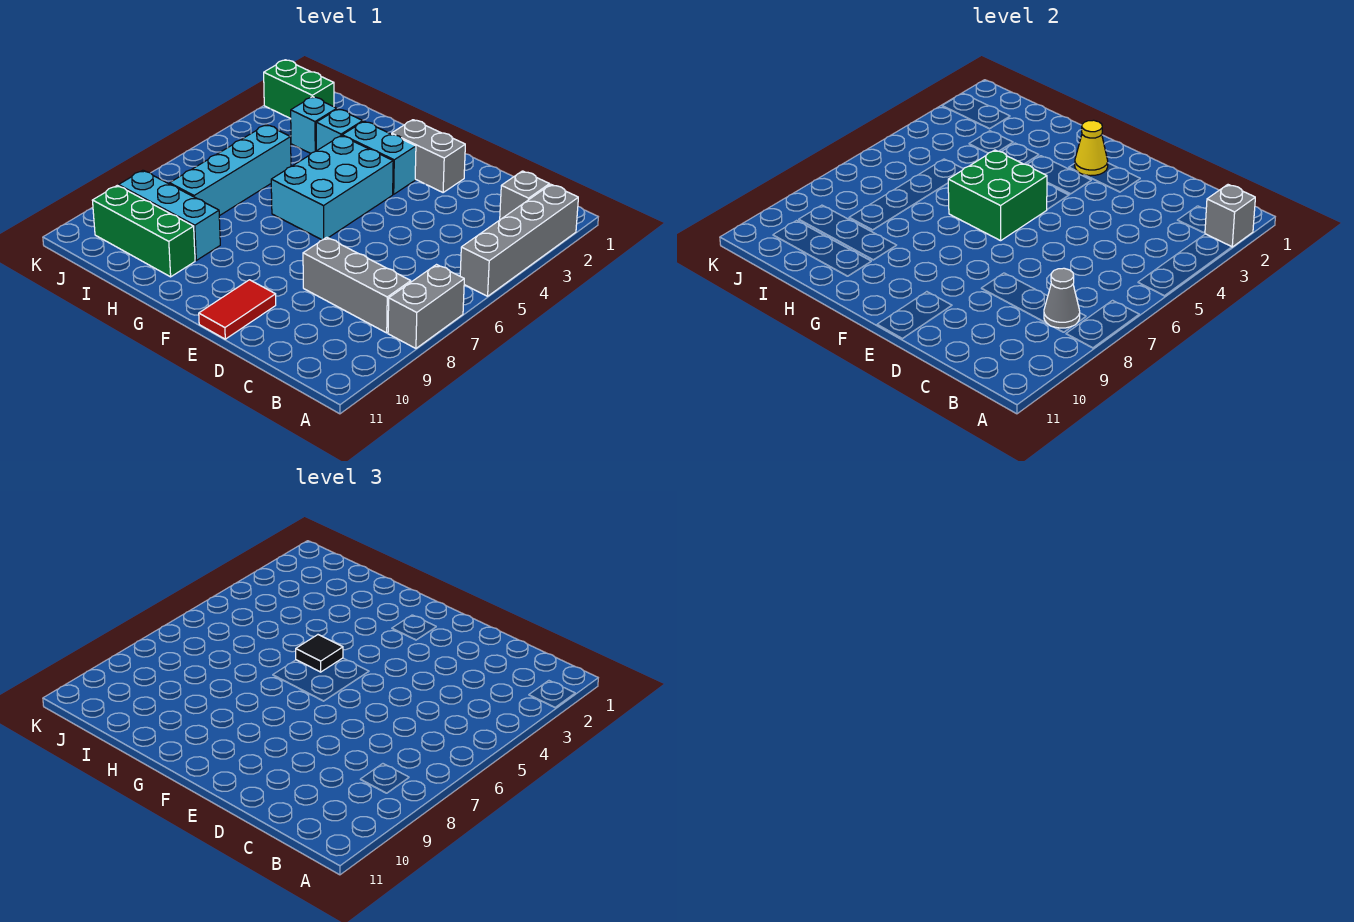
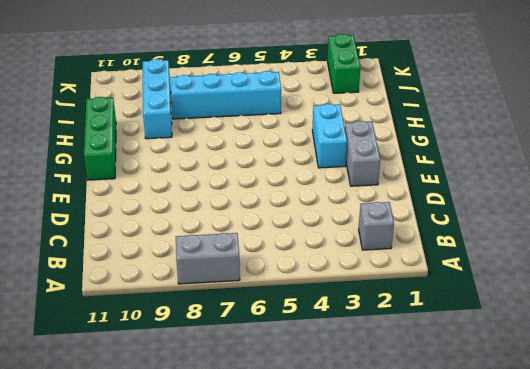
green 1x3 brick [84,97,116,180] -> green 1x3 brick moved to [92,185,195,277]
none -> grey 1x4 brick [460,185,578,296]
none -> grey 1x3 brick [303,237,411,333]
none -> red 1x2 tile [199,280,276,339]

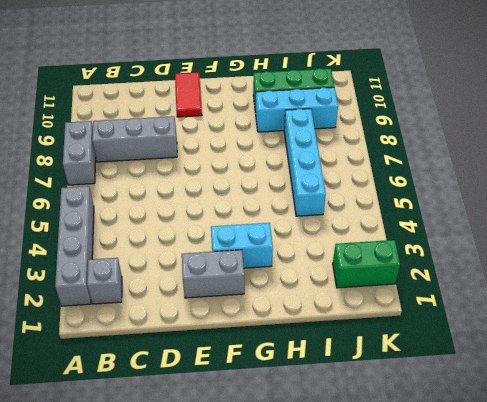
none -> cyan 2x3 brick [271,136,393,240]
none -> cyan 1x1 brick [316,109,363,151]
none -> cyan 1x1 brick [291,97,337,153]

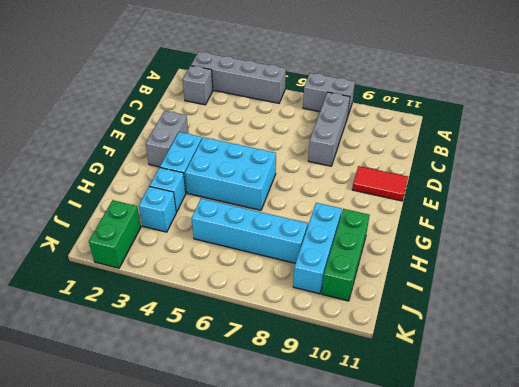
none -> grey 1x1 brick [1205,185,1255,247]
none -> grey 1x1 cone [1044,268,1080,328]
none -> yellow 1x1 cone [1075,120,1108,176]

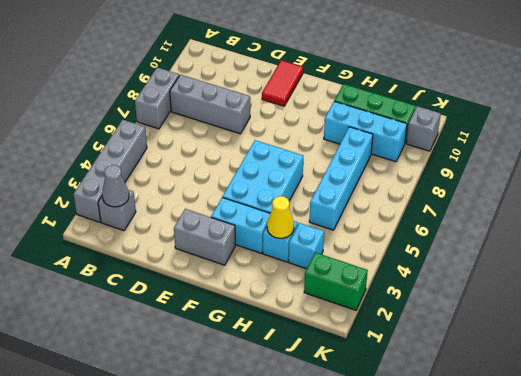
grey 1x1 cone [102,165,129,207] -> grey 1x1 cone moved to [1044,268,1080,328]
yellow 1x1 cone [267,196,294,238] -> yellow 1x1 cone moved to [1075,120,1108,176]
grey 1x1 brick [406,106,441,151] -> grey 1x1 brick moved to [1205,185,1255,247]
none -> green 2x2 brick [948,150,1047,241]
none -> black 1x1 tile [296,635,343,672]

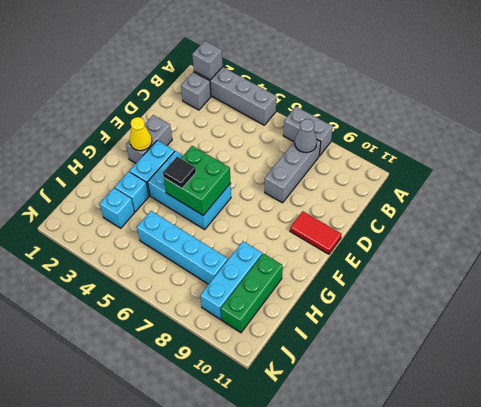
none -> green 1x2 brick [264,60,334,119]

